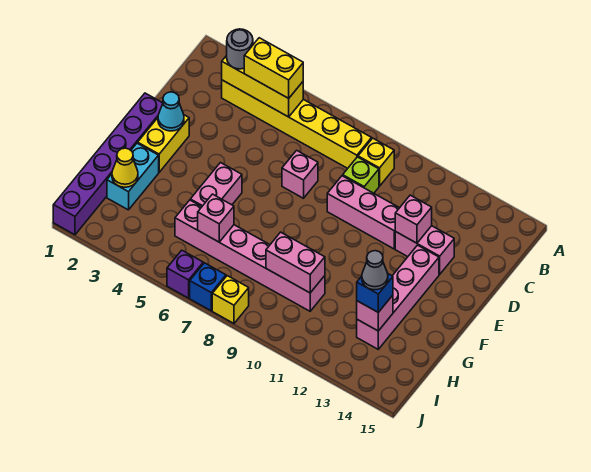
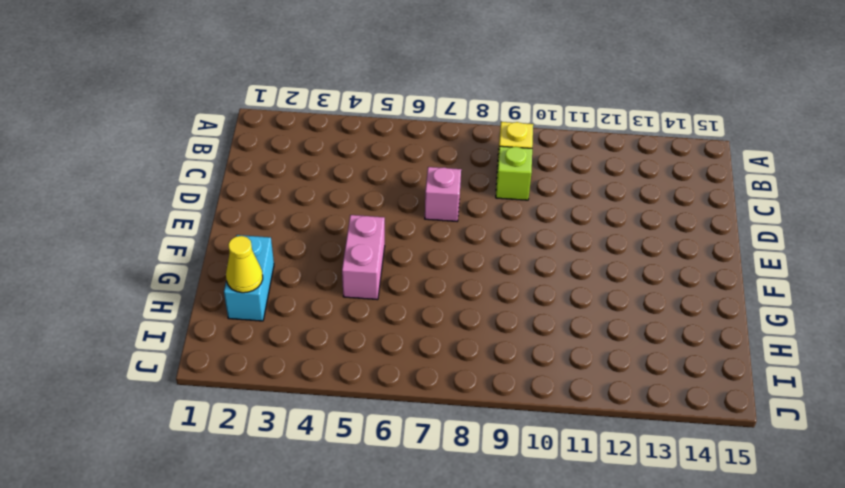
none -> yellow 1x6 brick [222,80,372,168]
none -> pink 1x3 brick [327,176,399,249]
none -> pink 1x2 brick [395,226,454,274]

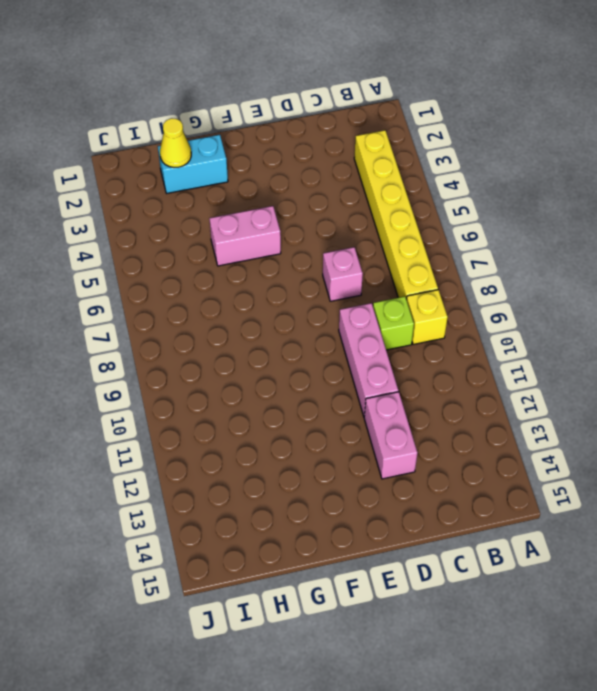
none -> purple 1x6 brick [53,93,163,235]
none -> yellow 1x2 brick [138,115,189,172]
none -> pink 1x4 brick [357,245,439,349]

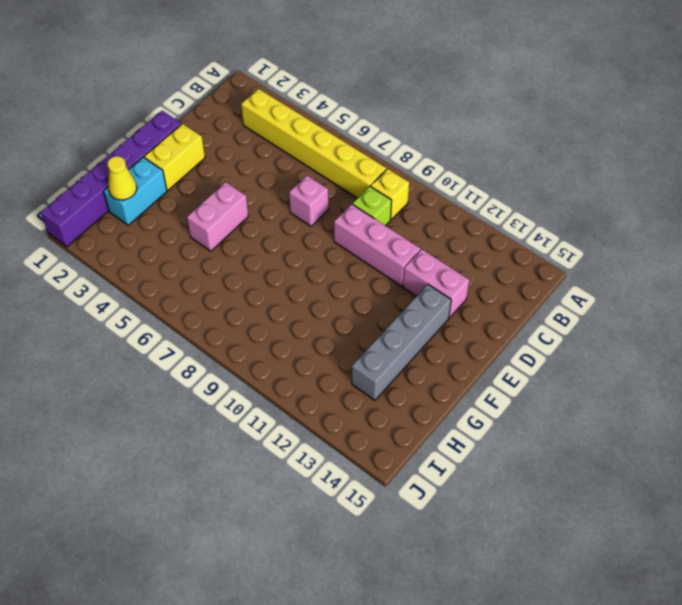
grey 1x4 brick [352,284,451,400] -> pink 1x4 brick [357,245,439,349]
none -> pink 1x6 brick [175,200,325,311]
none -> purple 1x1 brick [167,250,203,298]
none -> blue 1x1 brick [190,263,226,311]

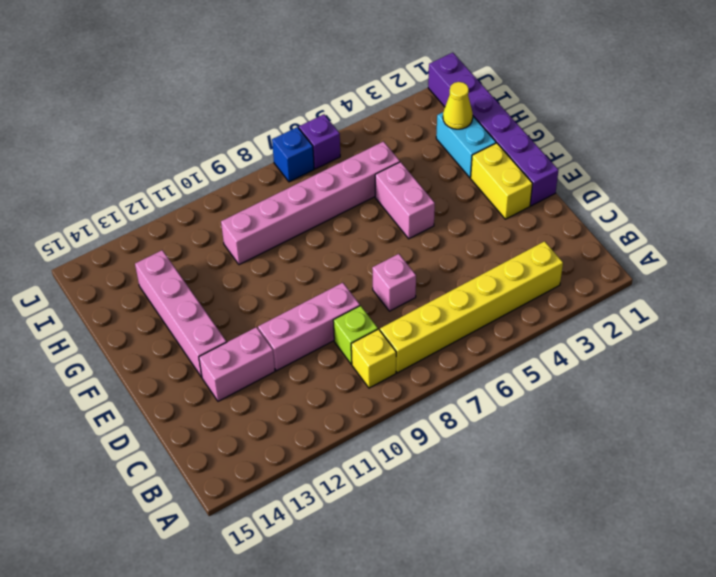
none -> yellow 1x1 brick [212,276,249,323]
none -> yellow 1x3 brick [222,56,303,117]
none -> pink 1x1 brick [395,195,432,243]

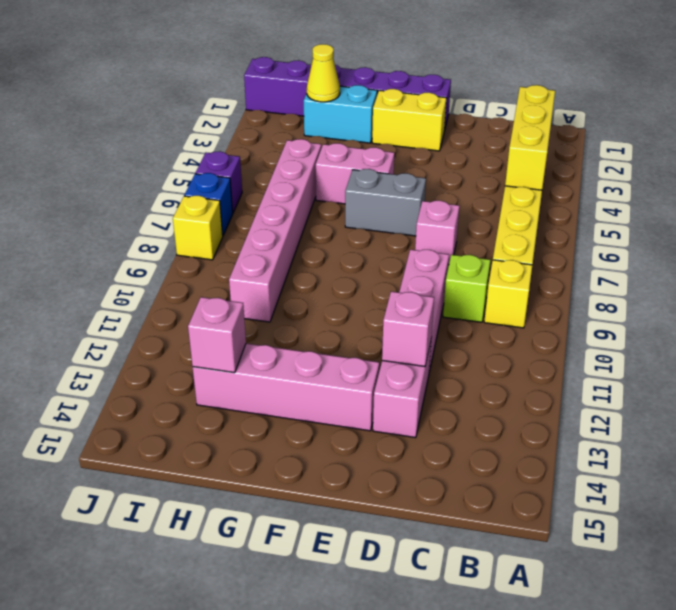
grey 1x2 brick [345,169,426,236] -> none
none -> cyan 1x1 cone [158,92,184,131]
none -> pink 1x1 brick [198,194,234,242]
none -> pink 1x2 brick [266,232,325,293]

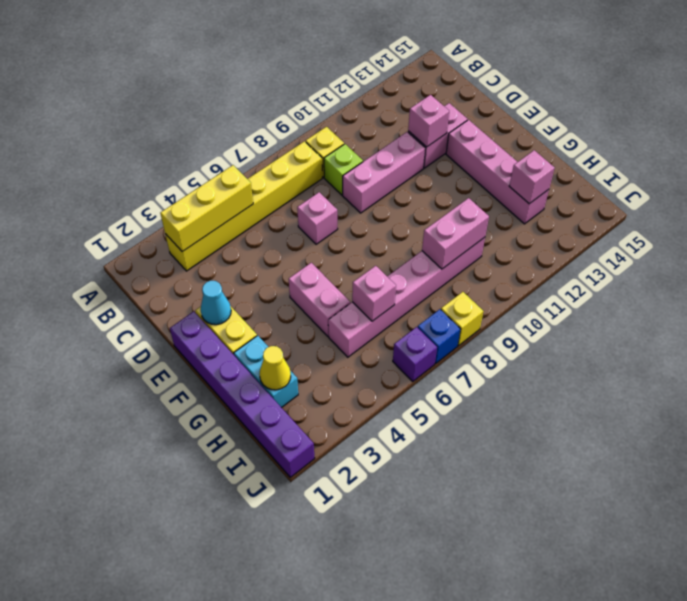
none -> grey 1x1 round brick [227,29,253,69]
none -> yellow 1x2 brick [244,38,303,98]
none -> blue 1x1 brick [357,274,393,312]

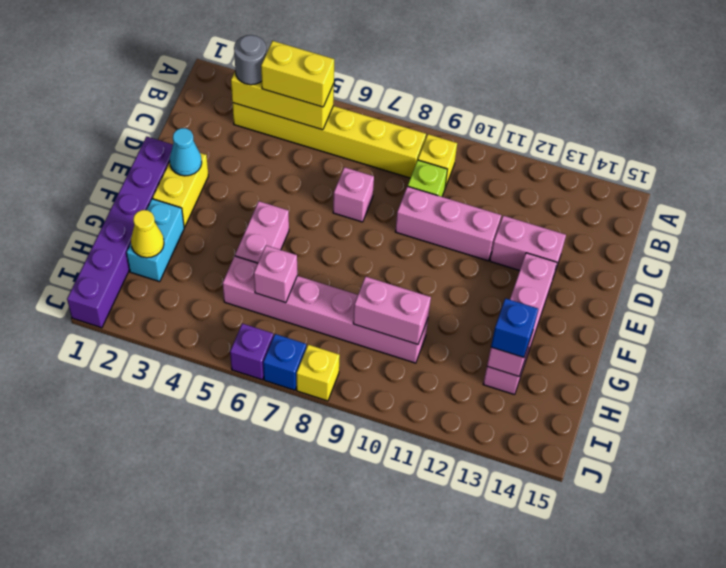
none -> pink 1x1 brick [395,195,432,243]
none -> grey 1x1 cone [362,251,388,290]

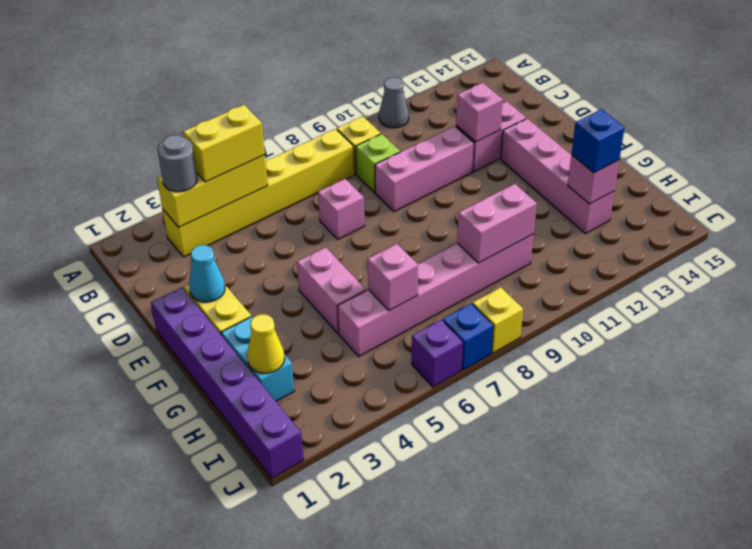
grey 1x1 cone [379,77,409,128] -> grey 1x1 cone moved to [362,251,388,290]

